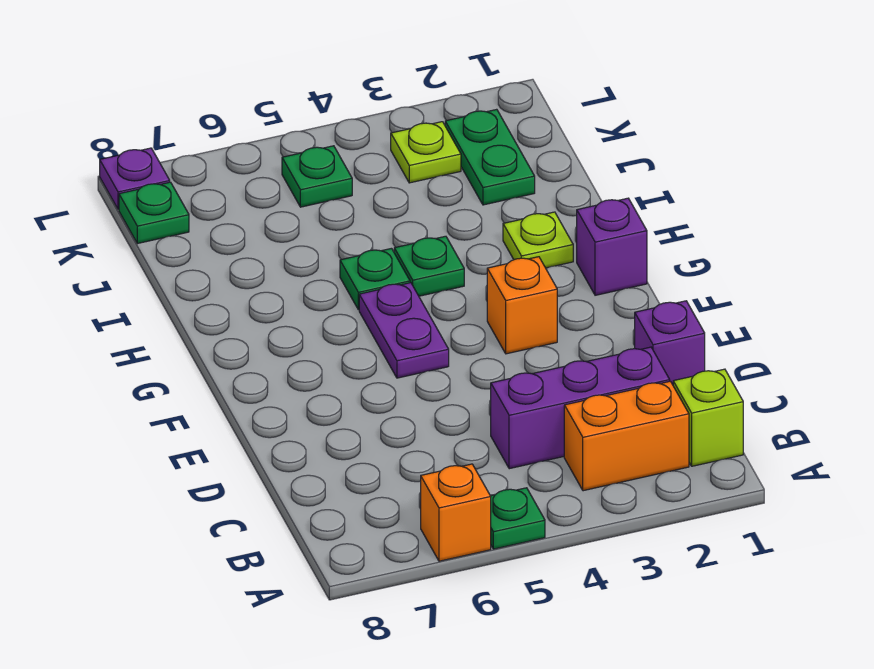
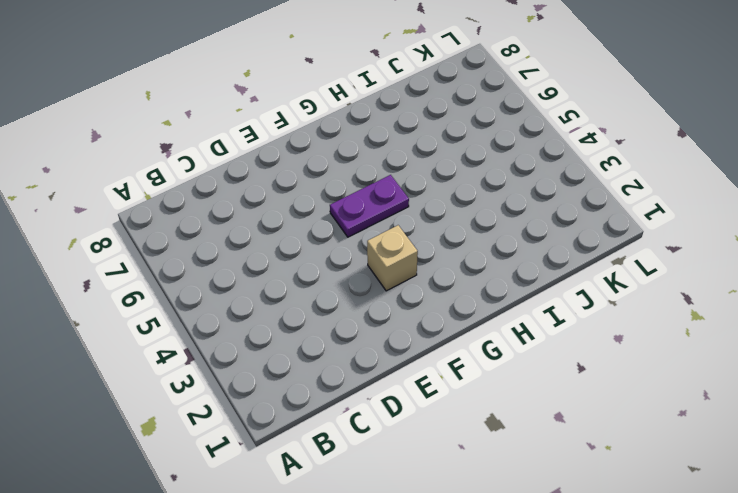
tan 1x1 brick [367,225,418,291] -> orange 1x1 brick [487,257,557,354]
none -> green 1x1 plate [491,488,545,549]
none -> orange 1x1 brick [421,464,491,561]
none -> lime 1x1 brick [673,369,743,466]

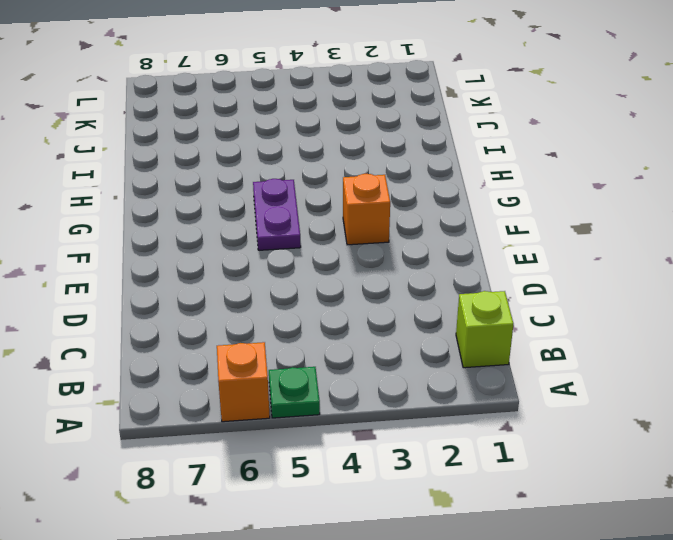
none -> orange 1x2 brick [564,381,689,491]
none -> purple 1x3 brick [491,347,670,469]
none -> purple 1x1 brick [635,301,705,385]

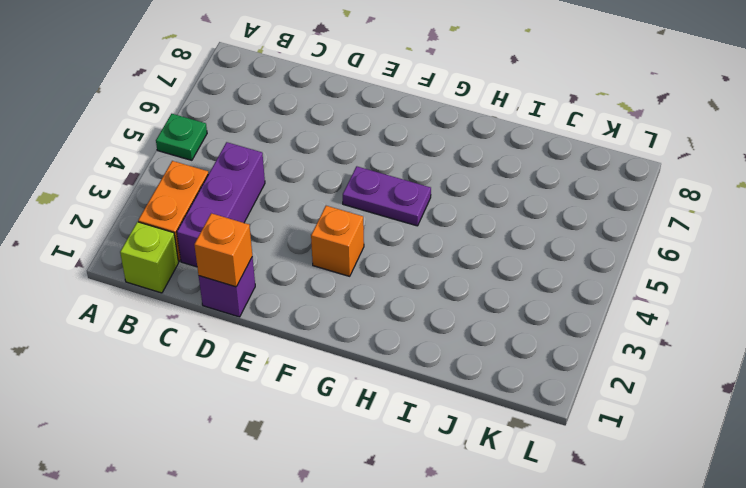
orange 1x1 brick [194,213,252,287] -> orange 1x1 brick moved to [421,464,491,561]
none -> purple 1x1 brick [577,198,647,295]
none -> lime 1x1 plate [503,212,573,268]
none -> green 1x1 plate [394,236,464,296]

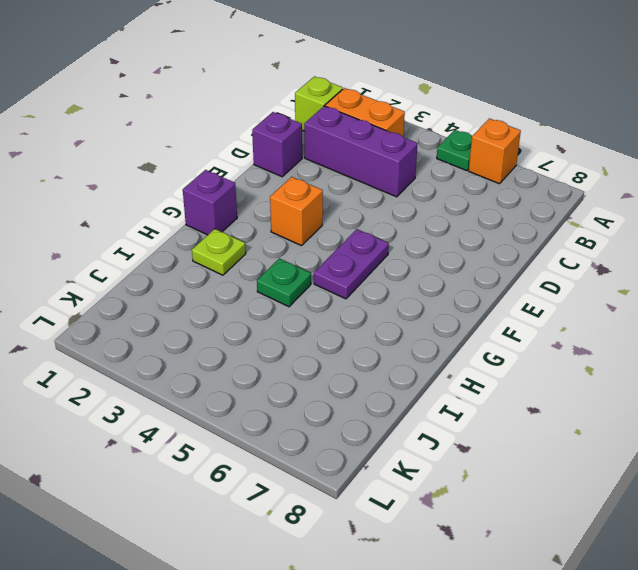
none -> green 1x1 plate [340,248,410,310]
none -> green 1x2 plate [445,109,535,205]
none -> lime 1x1 plate [391,122,461,183]

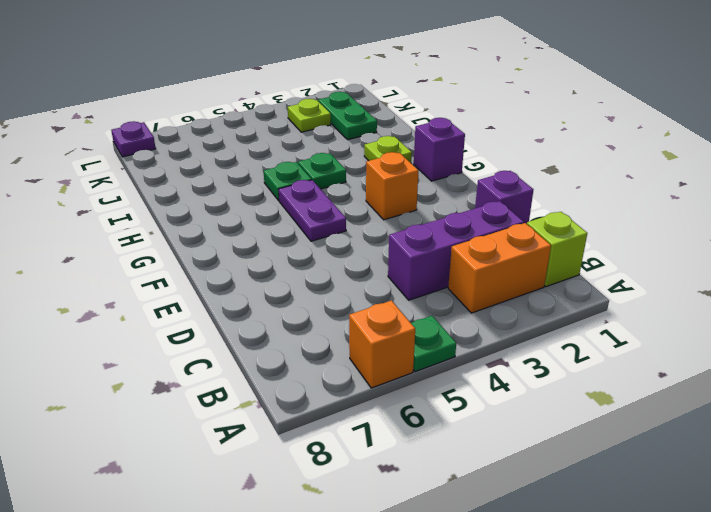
none -> green 1x1 plate [282,146,352,207]
none -> green 1x1 plate [119,182,189,244]

